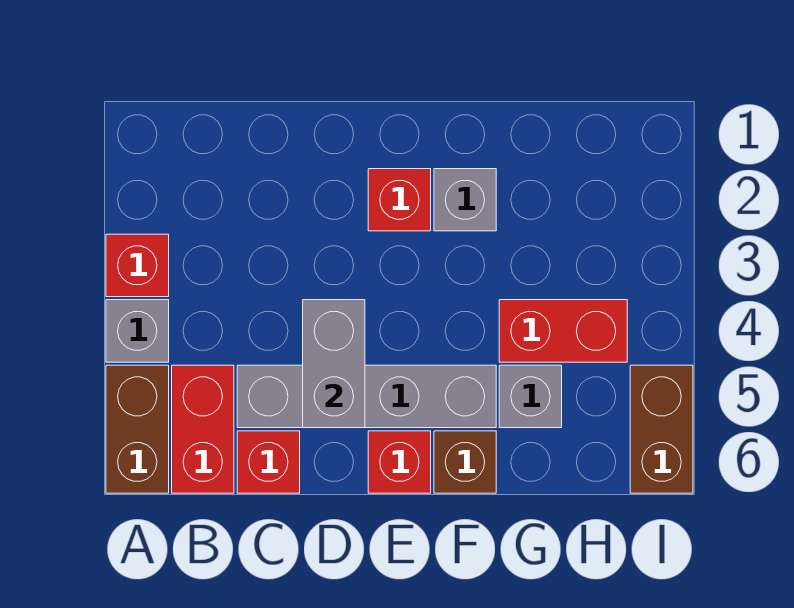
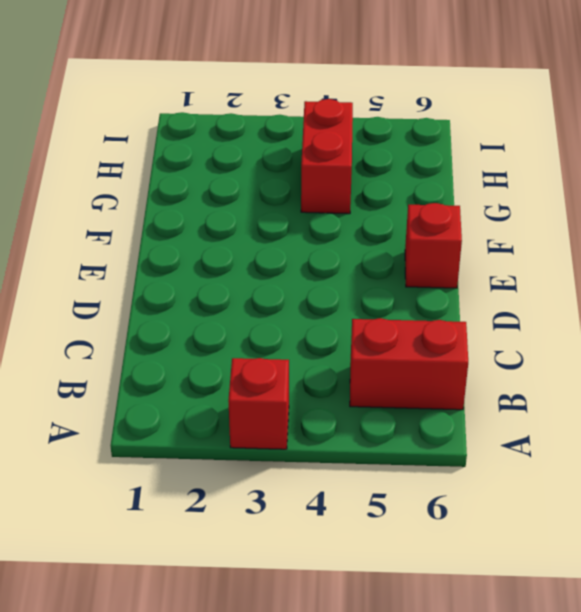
none -> grey 1x1 brick [106,300,169,362]
none -> brown 1x2 brick [106,365,169,493]
none -> grey 1x4 brick [237,365,496,428]

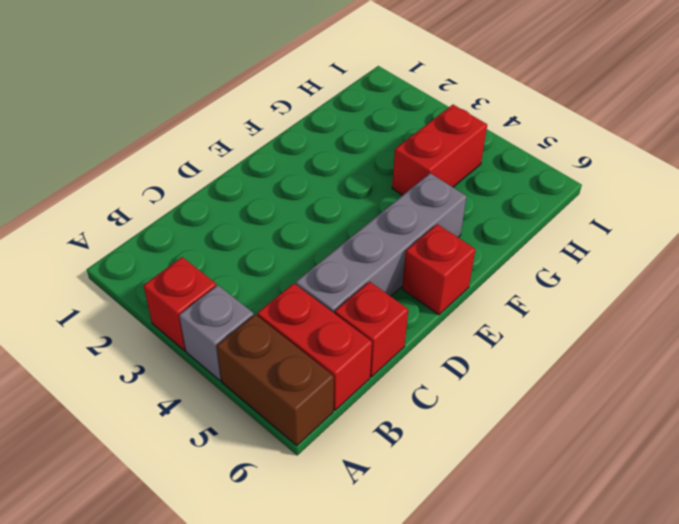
none -> red 1x1 brick [368,169,431,231]
none -> grey 1x1 brick [434,169,496,231]
none -> brown 1x1 brick [434,431,496,493]

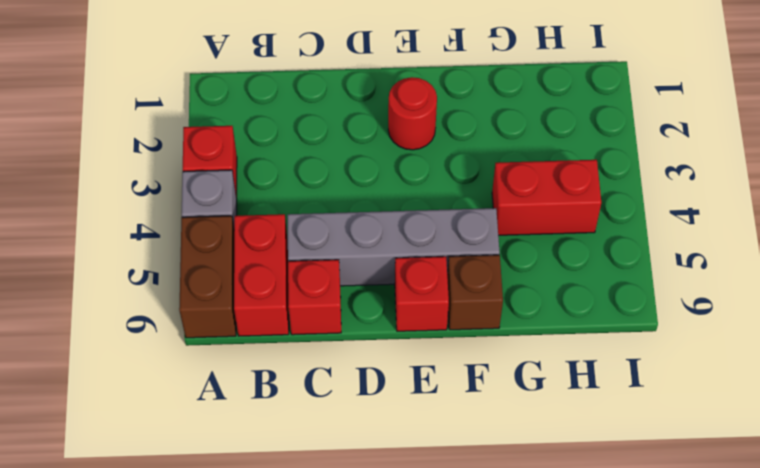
red 1x1 round brick [388,77,437,150] -> red 1x1 brick [368,169,431,231]
none -> grey 1x1 brick [434,169,496,231]
none -> grey 1x1 brick [499,365,562,428]
none -> brown 1x2 brick [630,365,693,493]

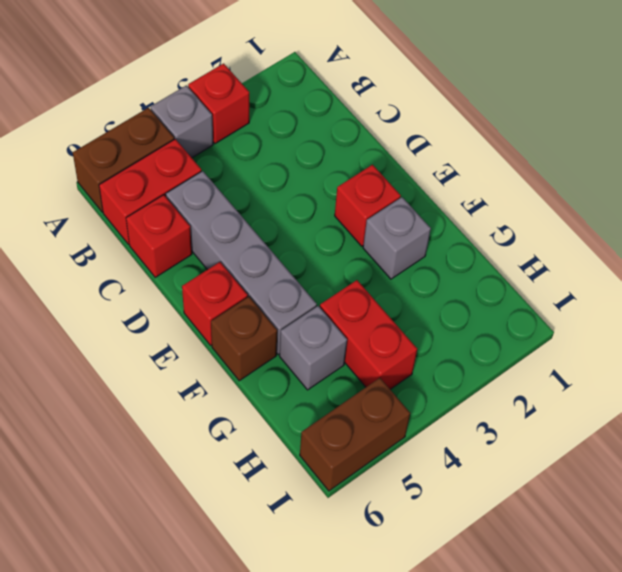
none -> grey 1x2 brick [303,300,365,428]

